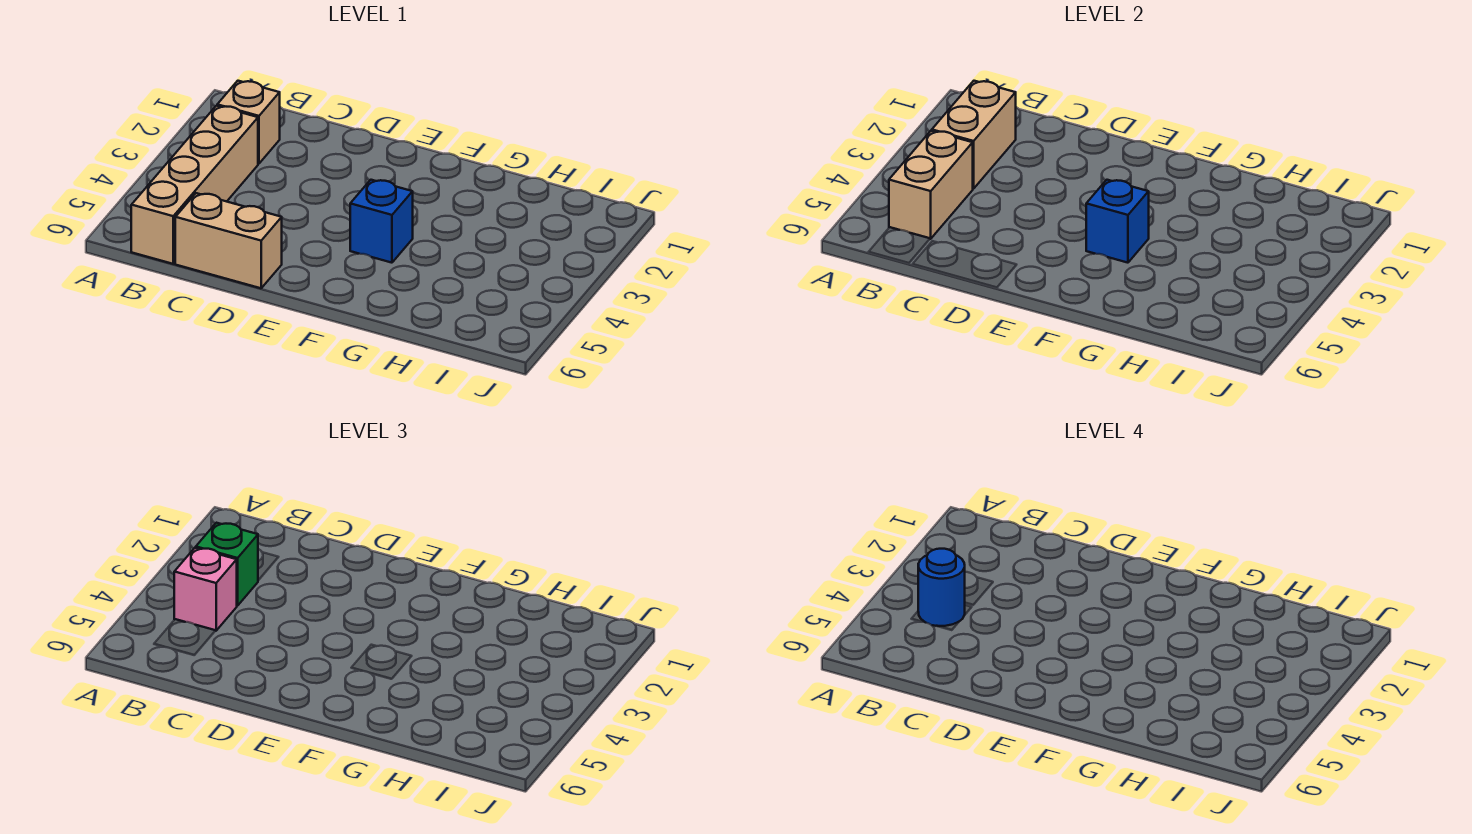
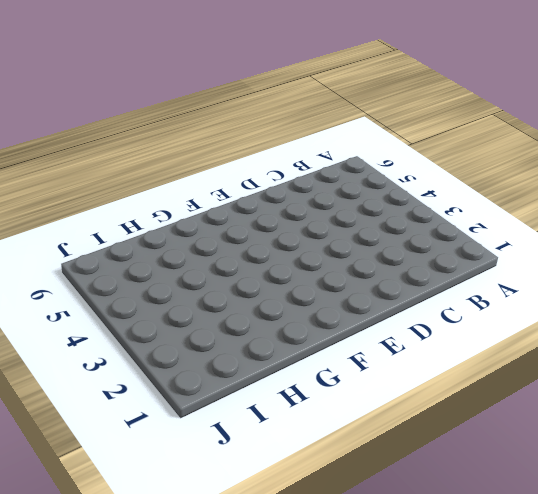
none -> tan 1x1 brick [217,81,280,164]
none -> tan 1x4 brick [131,106,258,264]

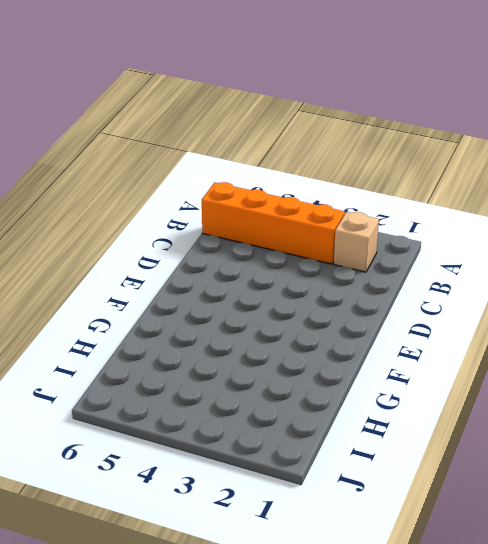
orange 1x4 brick [202,182,345,264] -> tan 1x4 brick [131,106,258,264]
none -> tan 1x2 brick [175,193,282,288]
none -> blue 1x1 brick [350,180,413,263]

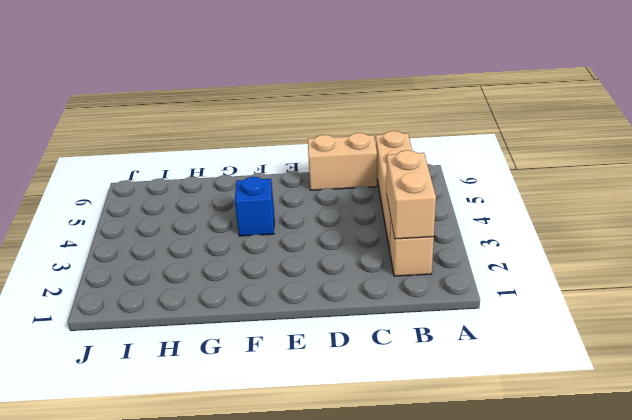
none -> tan 1x2 brick [889,131,973,239]
none -> blue 1x1 brick [1086,180,1149,263]

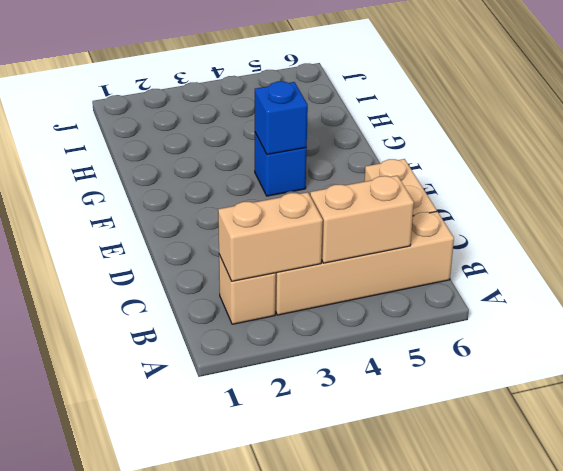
none -> green 1x1 brick [196,523,258,606]
none -> pink 1x1 brick [174,548,237,631]

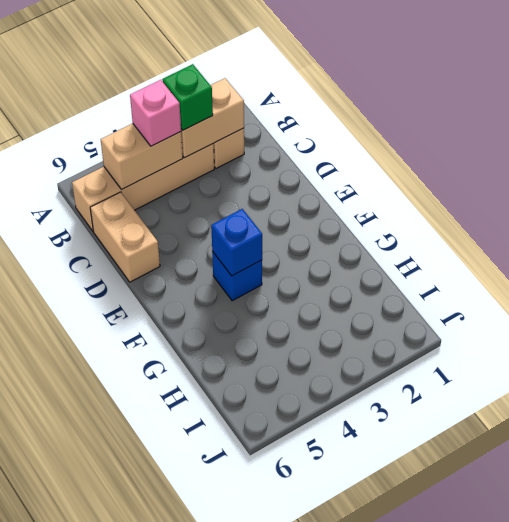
none -> blue 1x1 round brick [918,549,965,626]

